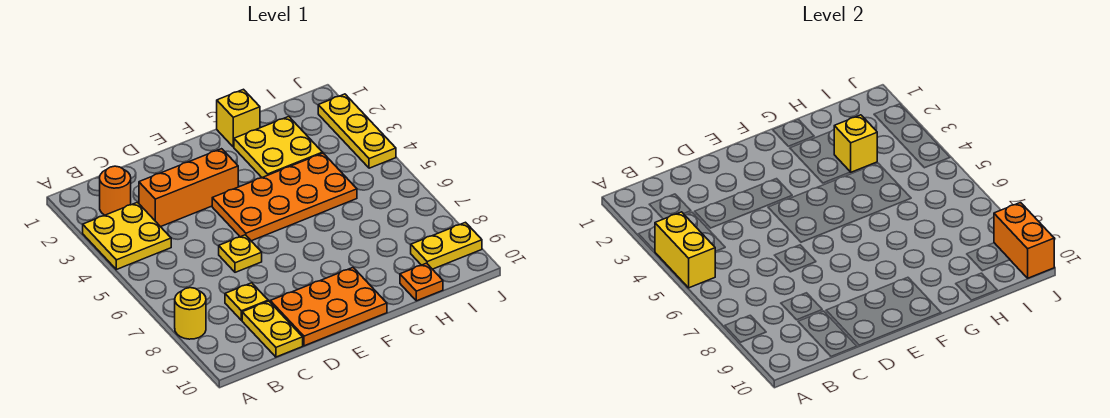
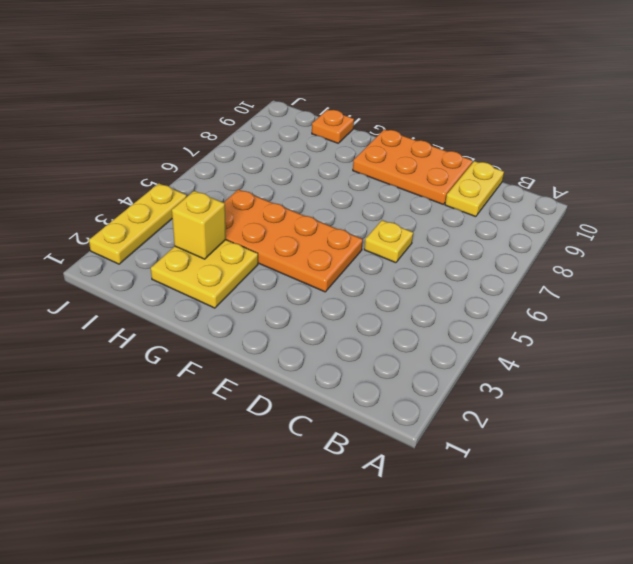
none -> yellow 2x2 plate [83,202,171,270]
none -> yellow 1x1 round brick [175,288,206,339]
none -> orange 1x1 round brick [100,166,131,215]

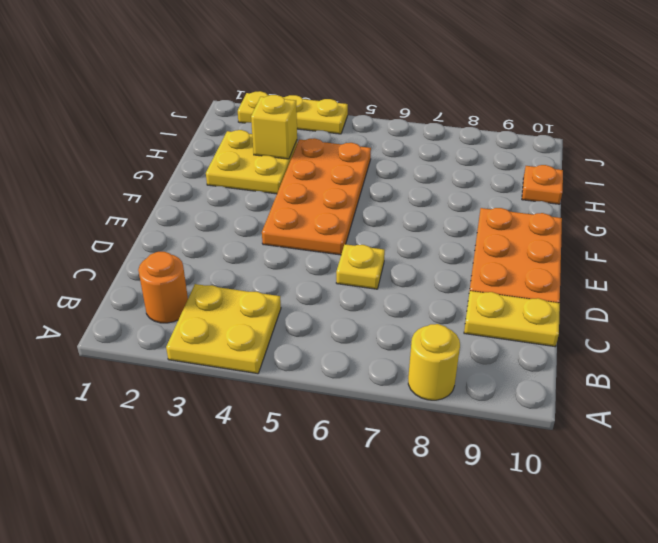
none -> orange 1x3 brick [139,149,238,227]
none -> yellow 1x1 plate [225,283,268,320]
none -> yellow 1x1 brick [217,89,260,147]

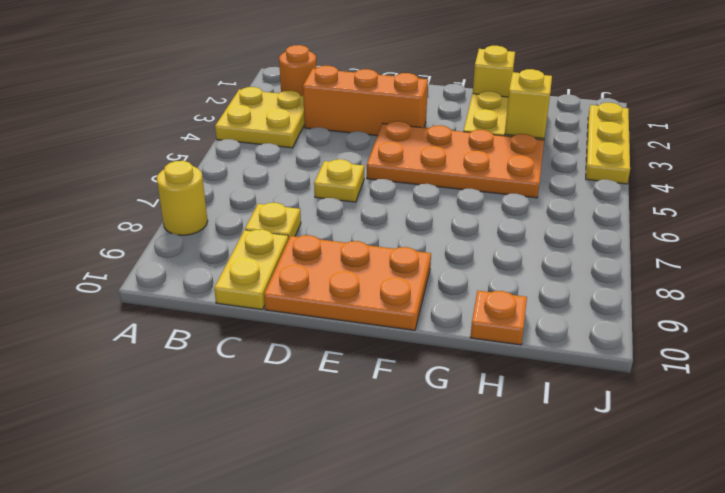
none -> yellow 1x2 plate [411,222,482,269]
none -> yellow 1x2 brick [655,212,715,288]
none -> orange 1x2 brick [994,203,1054,278]

